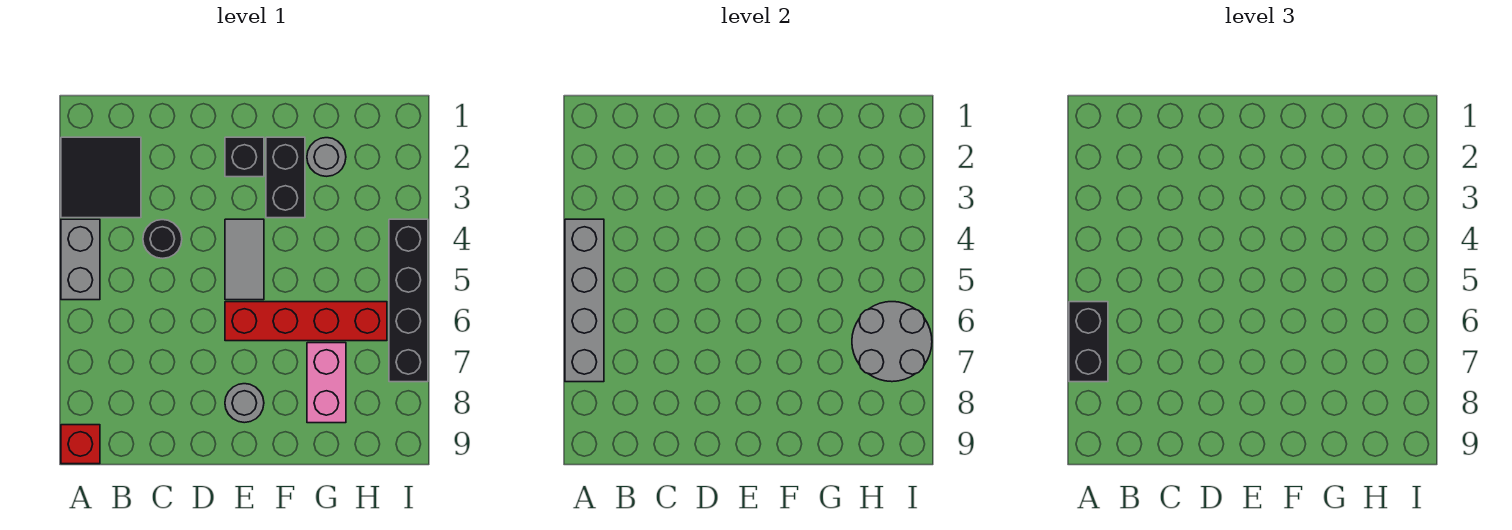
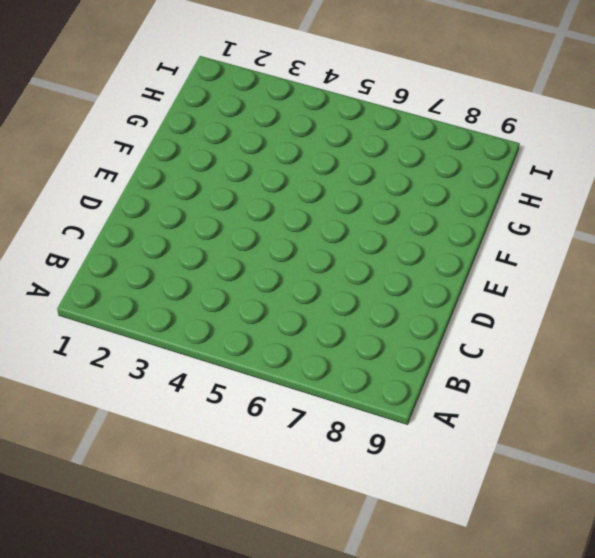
none -> black 2x2 tile [61,137,141,218]
none -> grey 1x2 brick [61,219,100,300]
none -> red 1x1 brick [61,425,100,464]

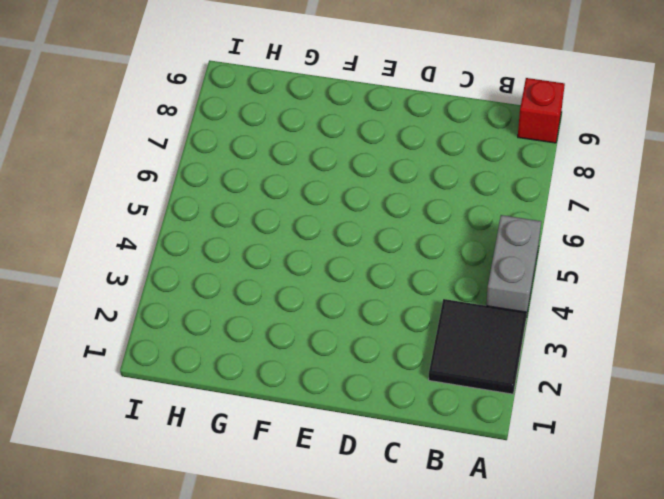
none -> black 1x1 round brick [143,220,182,258]
none -> black 1x1 brick [225,137,264,177]
none -> grey 1x2 tile [225,219,264,300]

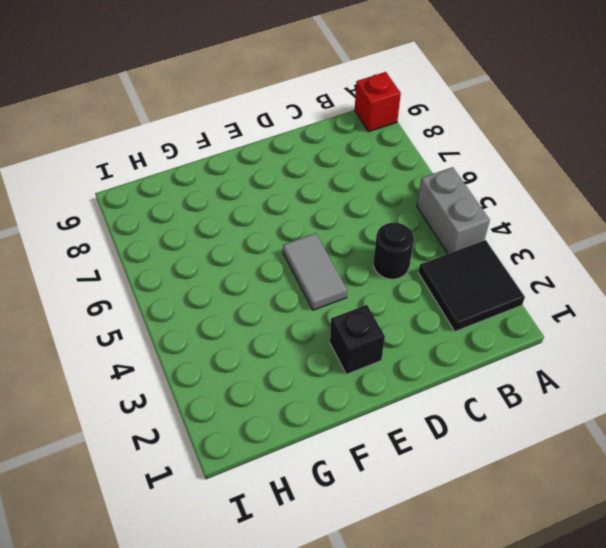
none -> red 1x4 brick [225,302,387,341]
none -> grey 1x1 round brick [225,384,264,423]
none -> black 1x2 brick [266,137,305,218]

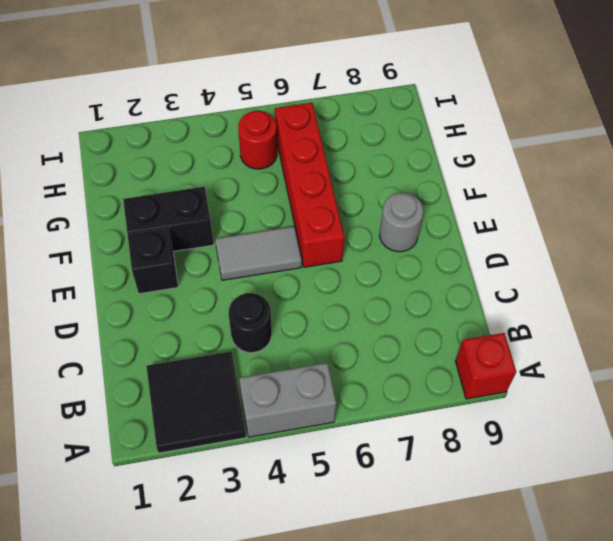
red 1x1 round brick [238,111,277,169] -> none
none -> grey 1x1 round brick [307,138,346,176]
none -> pink 1x2 brick [307,343,346,423]
none -> black 1x4 brick [389,219,428,382]

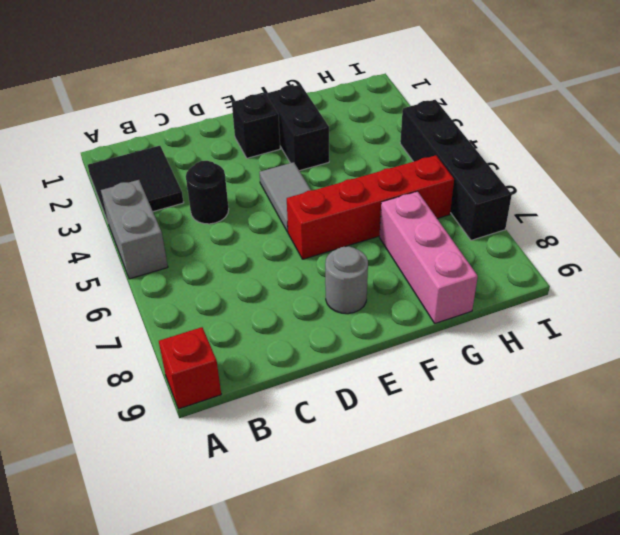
pink 1x3 brick [379,192,478,323] -> pink 1x2 brick [307,343,346,423]
none -> grey 1x1 round brick [307,138,346,176]
none -> grey 1x4 brick [565,219,604,382]
none -> grey 2x2 round brick [852,302,932,382]

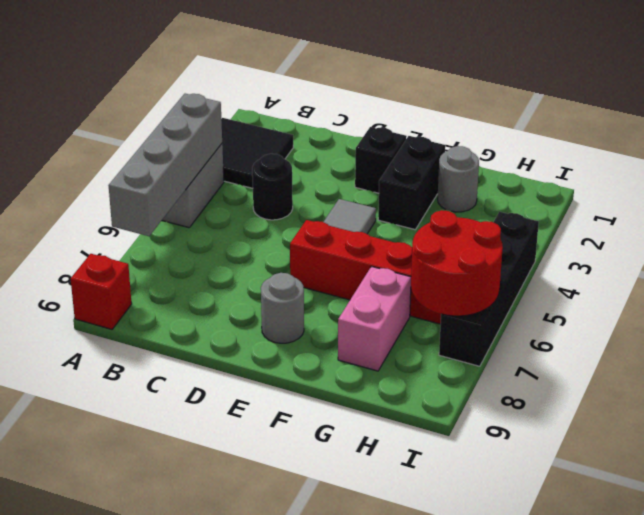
red 2x2 round brick [411,210,503,316] -> grey 2x2 round brick [852,302,932,382]
none -> black 1x2 brick [1069,302,1108,382]

